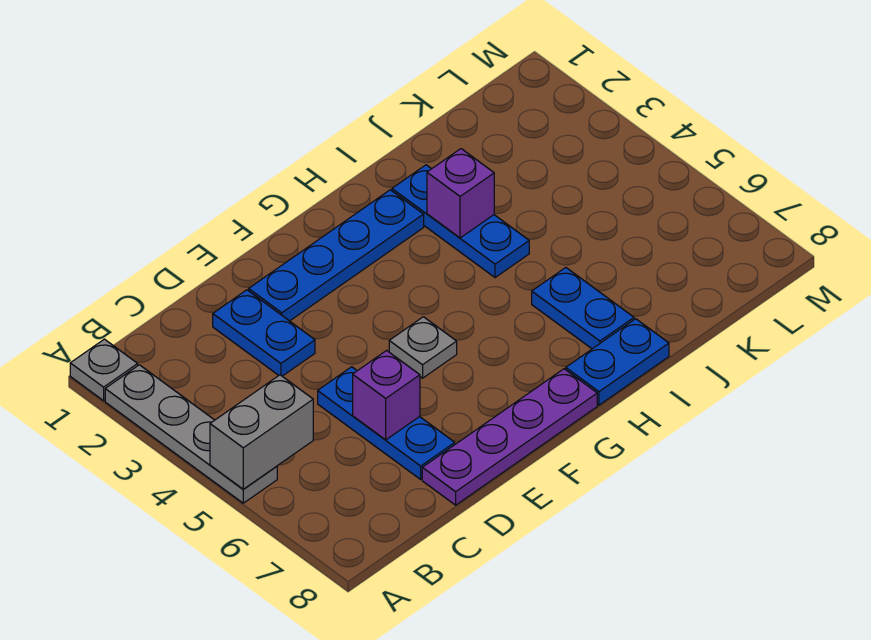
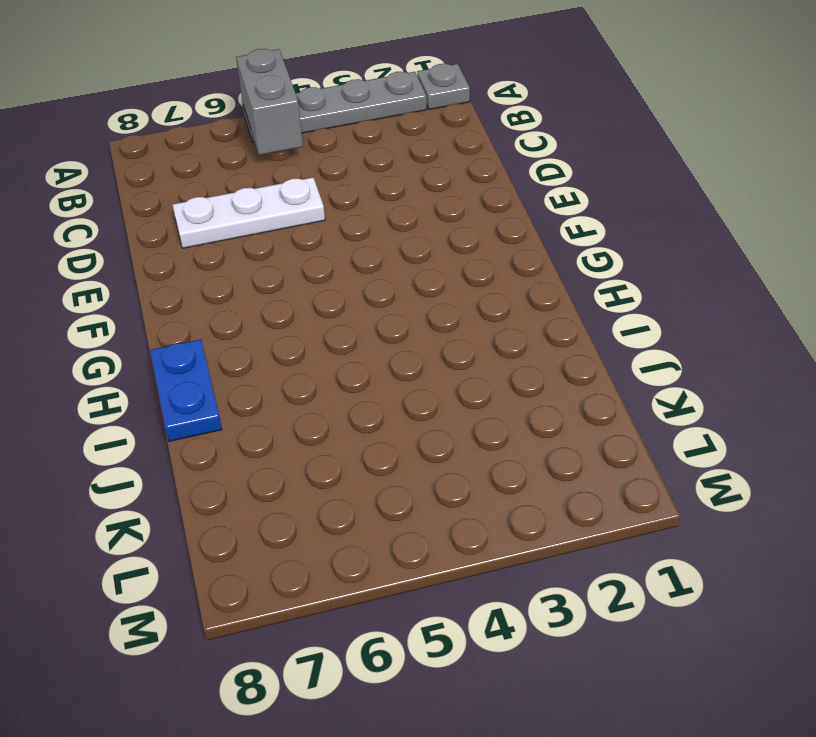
white 1x3 plate [173,178,325,248] -> blue 1x3 plate [318,367,455,479]
none -> blue 1x2 plate [213,290,315,376]
none -> purple 1x4 plate [422,369,597,505]
none -> blue 1x4 plate [249,190,424,321]

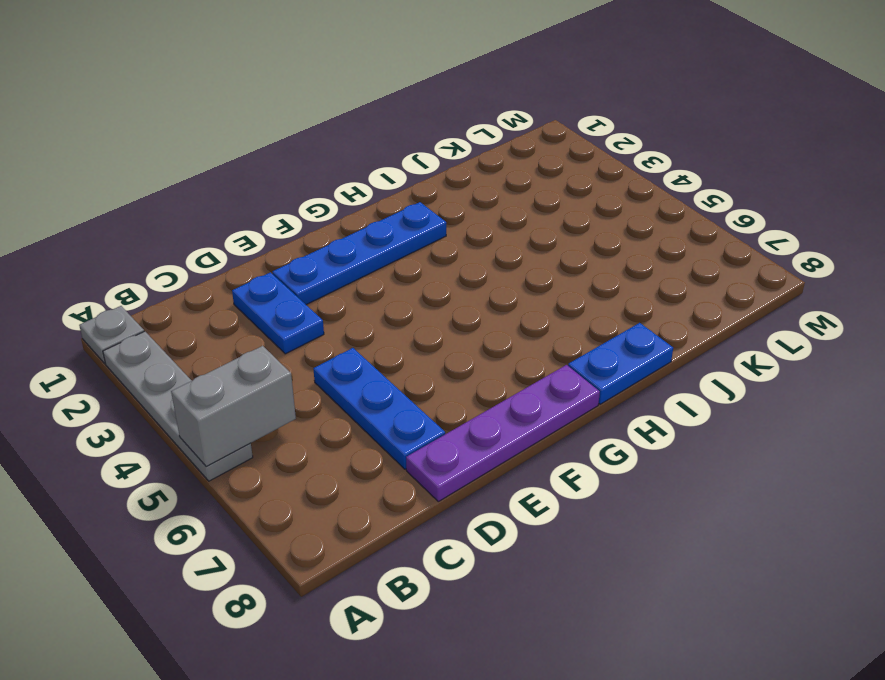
none -> grey 1x1 plate [389,317,457,378]
none -> blue 1x3 plate [392,165,529,278]
none -> blue 1x2 plate [532,268,634,349]

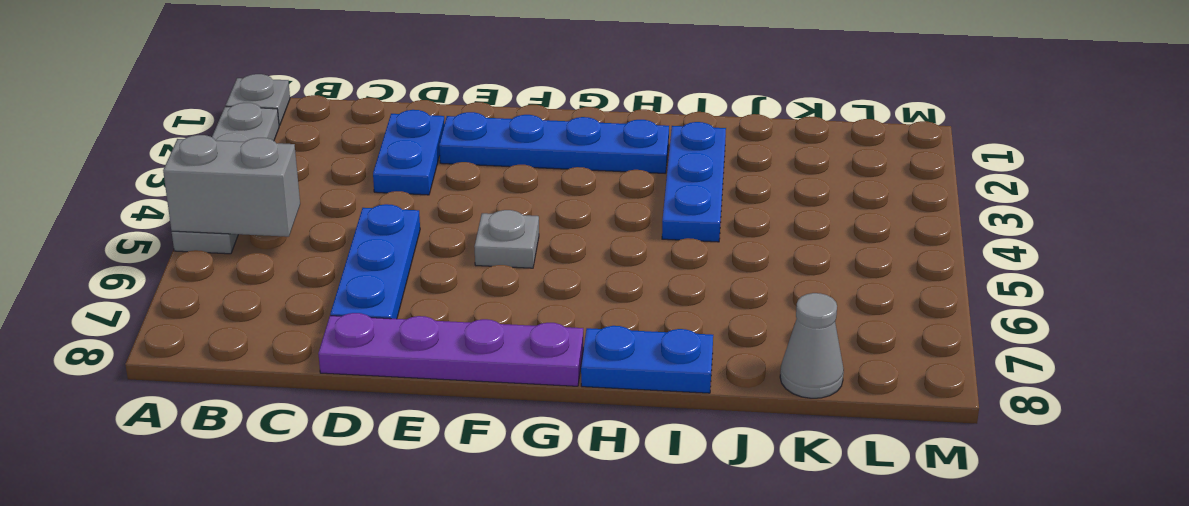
grey 1x1 cone [780,293,844,398] -> none
none -> blue 1x2 plate [532,268,634,349]
none -> purple 1x1 brick [353,351,420,440]
none -> purple 1x1 brick [427,149,494,238]

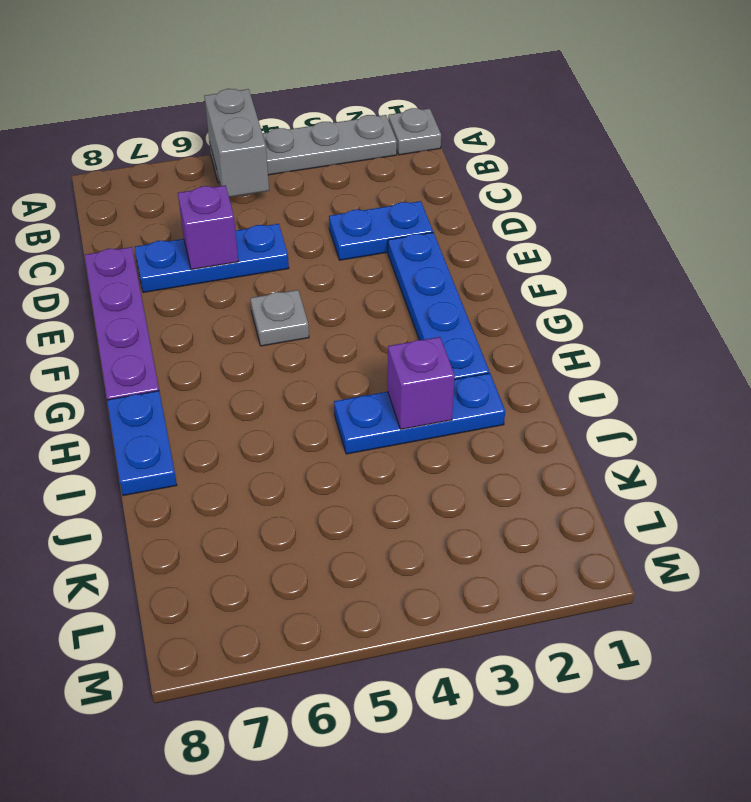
none -> blue 1x2 plate [532,268,634,349]

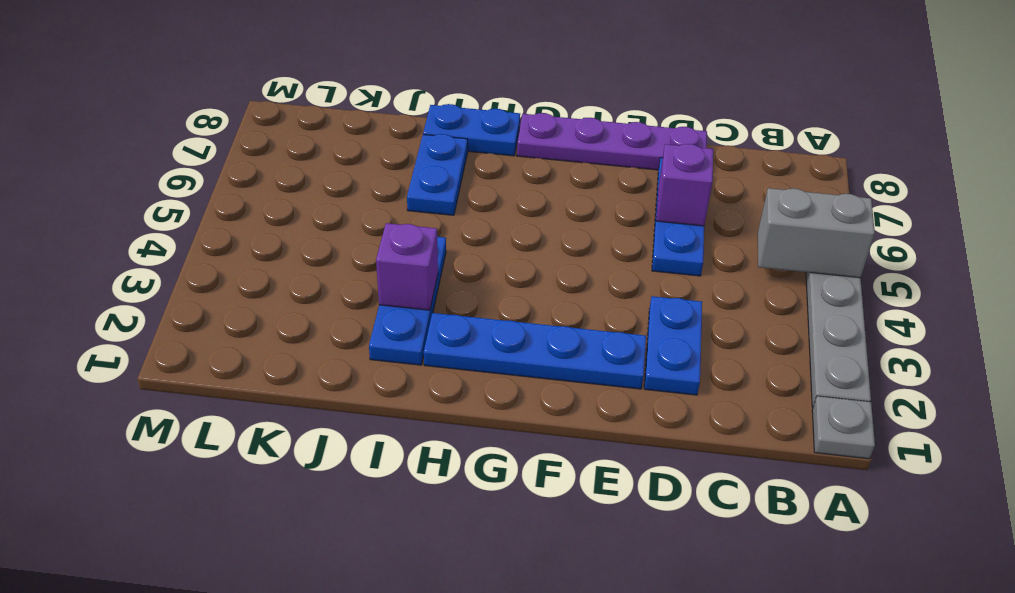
none -> grey 1x1 plate [389,317,457,378]

